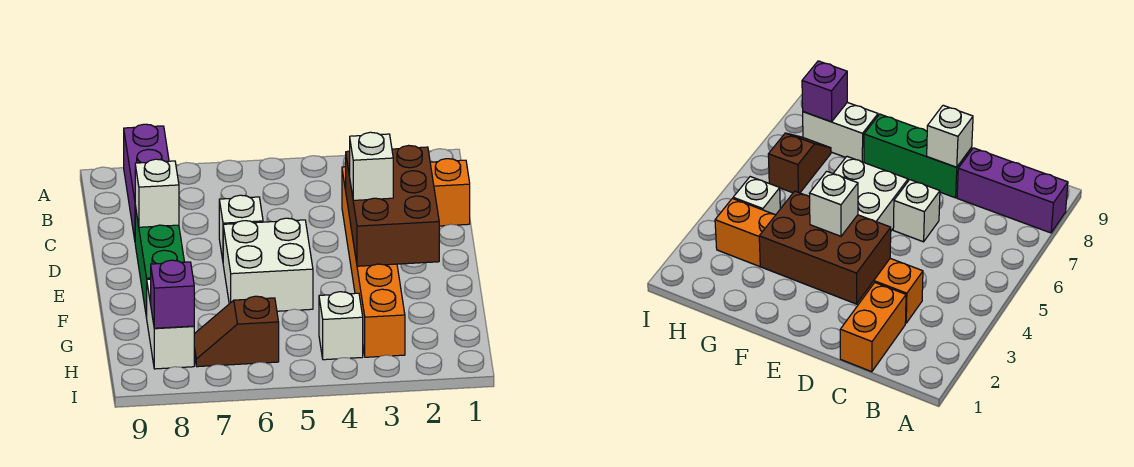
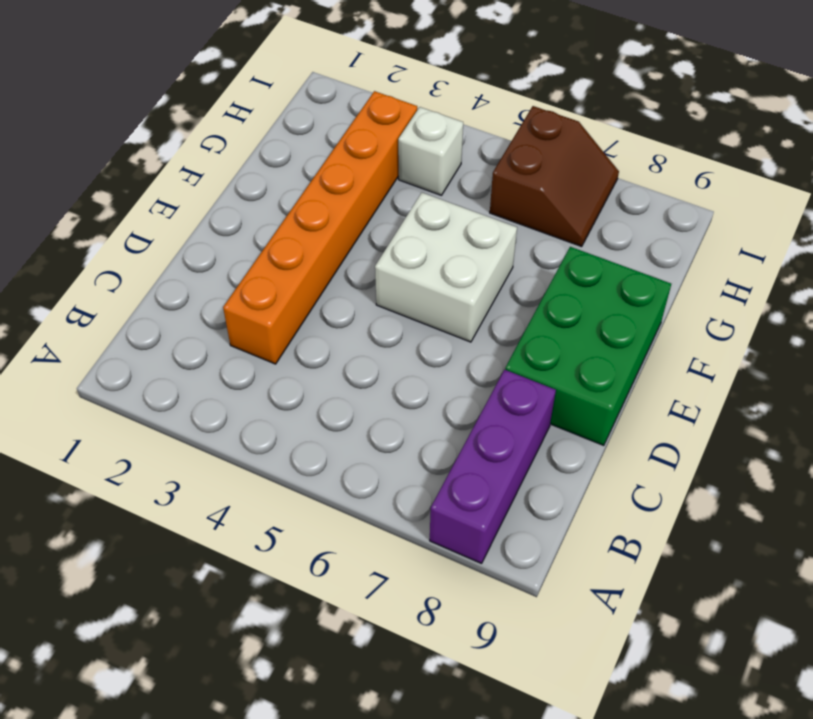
green 2x3 brick [505,247,671,446] -> green 1x3 brick [135,206,184,318]
brown 2x2 slope [490,106,619,247] -> brown 1x2 slope [194,296,279,367]
none -> orange 1x2 brick [430,159,470,226]
none -> white 1x1 brick [219,195,263,260]
none -> white 1x2 brick [147,279,194,369]

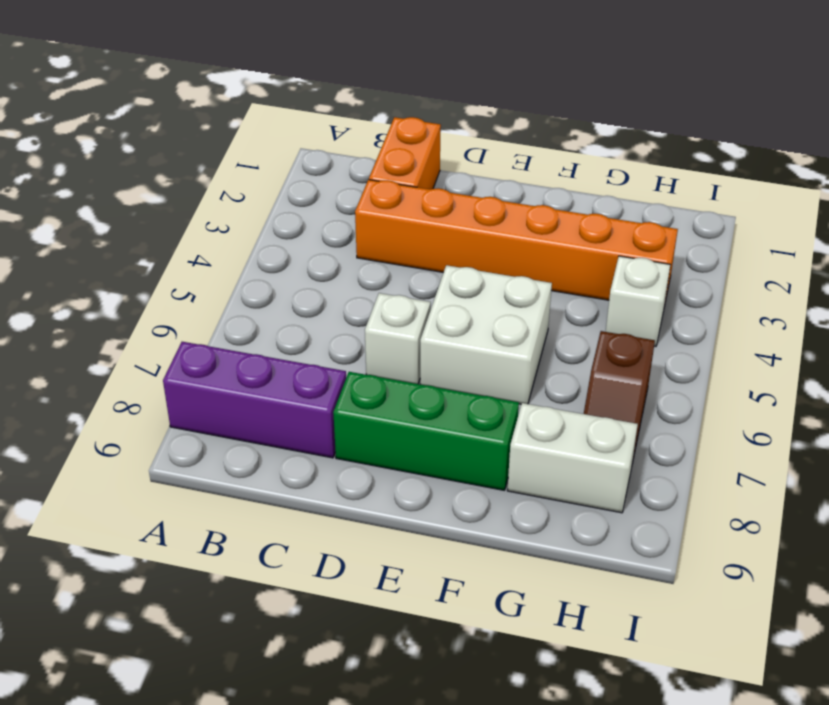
none -> brown 2x3 brick [346,145,439,266]
none -> white 1x1 brick [135,159,179,227]
none -> purple 1x1 brick [151,260,194,328]

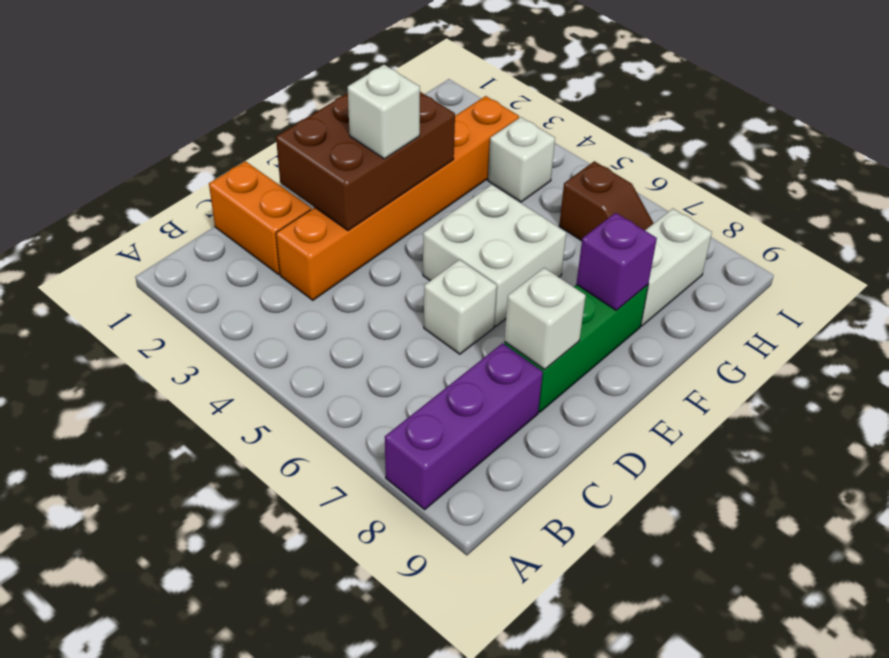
purple 1x1 brick [576,213,657,310] -> purple 1x1 brick moved to [151,260,194,328]

